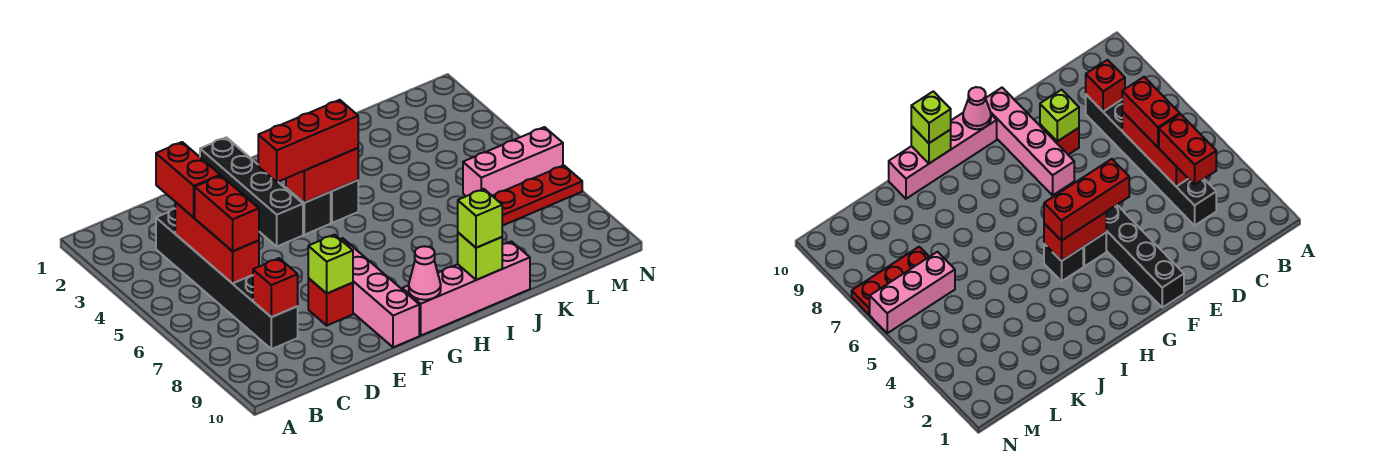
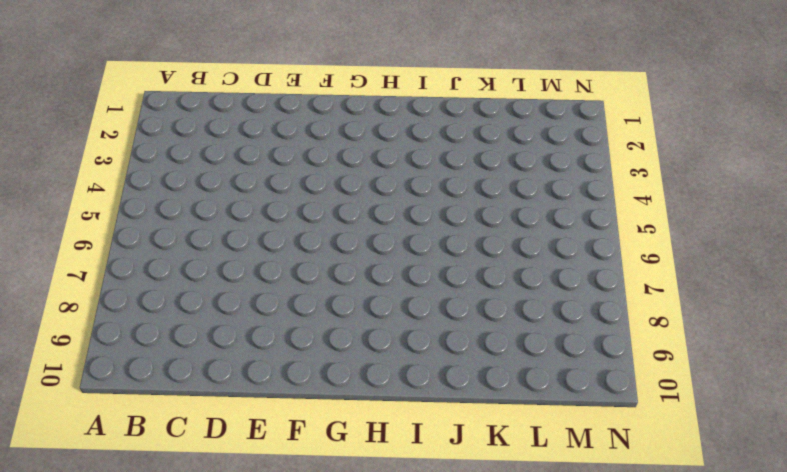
none -> black 1x6 brick [156,209,298,349]
none -> red 1x1 brick [308,278,353,325]
none -> black 1x4 brick [200,137,303,246]

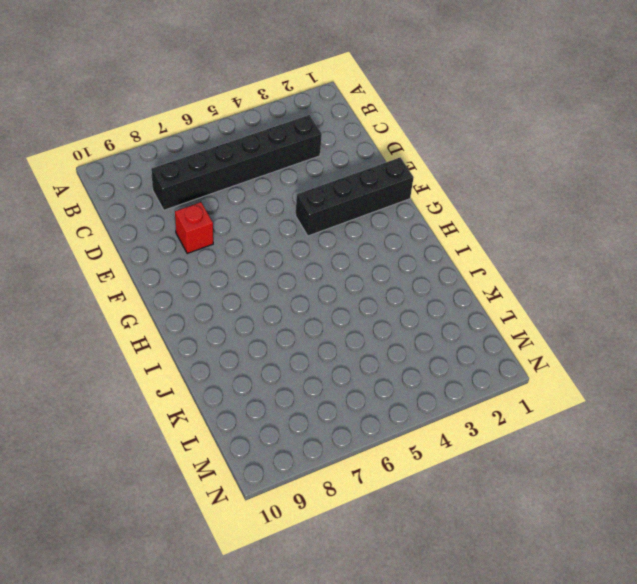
none -> pink 1x4 brick [340,238,419,347]
none -> black 1x1 brick [286,187,331,235]
none -> pink 1x4 brick [402,242,530,335]

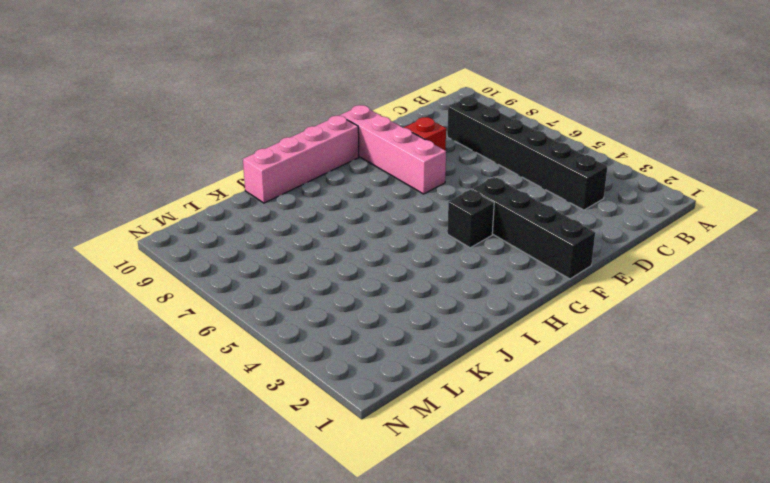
none -> black 1x1 brick [331,180,358,223]
none -> pink 1x3 brick [463,127,563,196]
none -> red 1x3 plate [493,165,582,226]

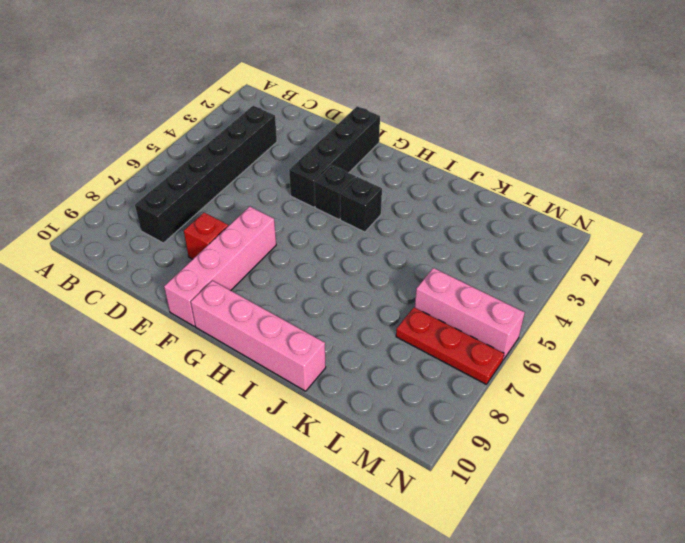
none -> red 1x3 brick [175,202,259,283]
none -> red 1x1 brick [253,258,298,317]
none -> lime 1x1 brick [308,235,353,293]

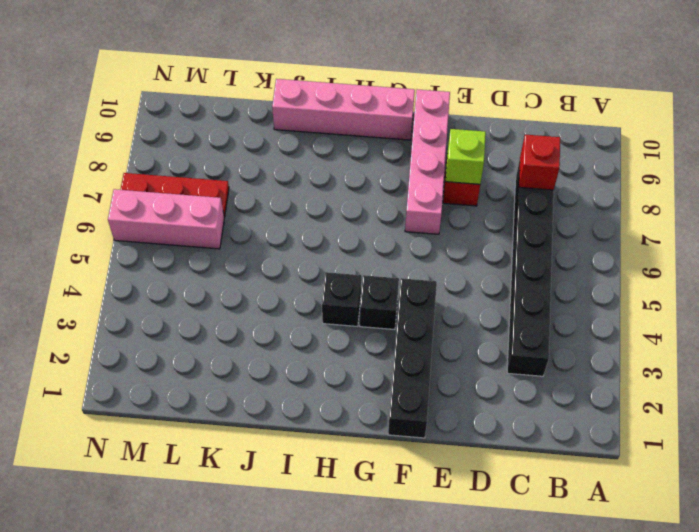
none -> red 1x3 brick [175,202,259,283]
none -> red 1x2 brick [286,148,358,203]
none -> pink 1x1 cone [409,246,441,300]

